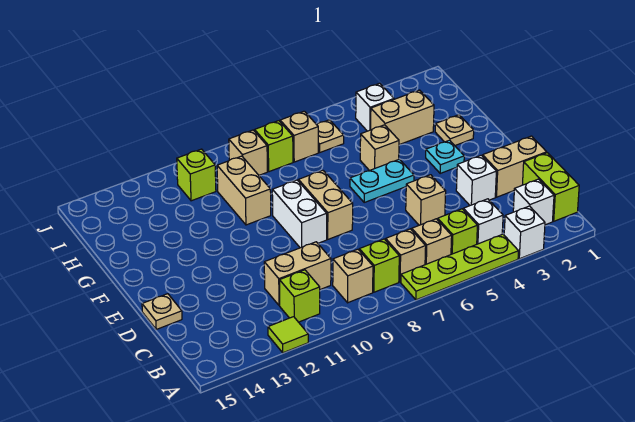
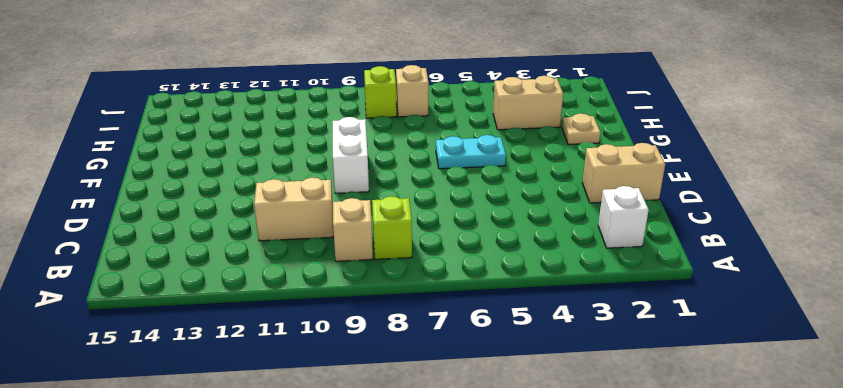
none -> white 1x1 brick [504,206,545,259]
none -> lime 1x4 plate [401,234,518,300]
none -> lime 1x1 tile [268,317,308,353]
none -> lime 1x2 brick [522,153,579,221]

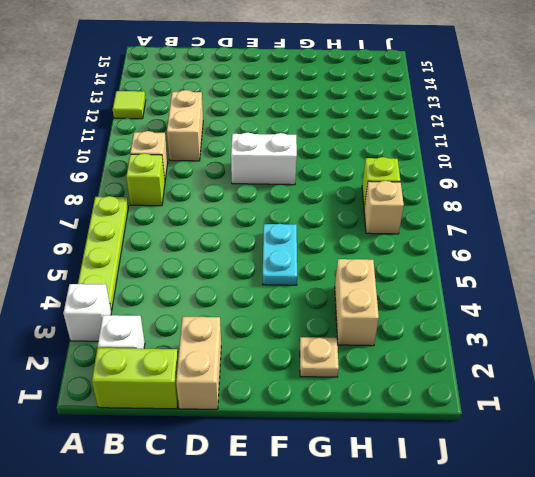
none -> white 1x1 brick [463,199,503,244]
none -> lime 1x1 brick [438,209,477,254]
none -> tan 1x1 brick [412,219,452,265]
none -> tan 1x1 brick [386,229,426,282]

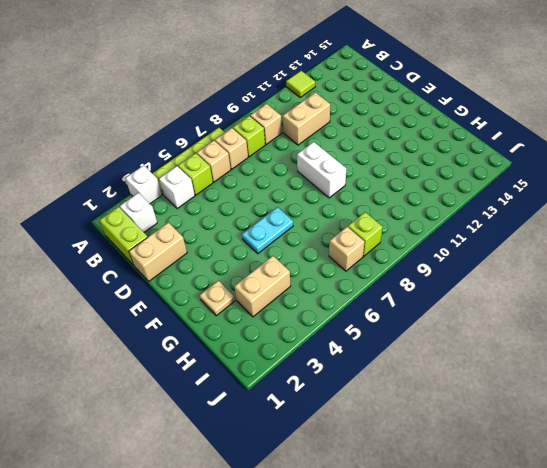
none -> lime 1x1 brick [280,270,320,322]
none -> white 1x1 brick [456,155,496,205]
none -> tan 1x1 brick [406,175,446,225]
none -> tan 1x1 plate [142,294,182,329]

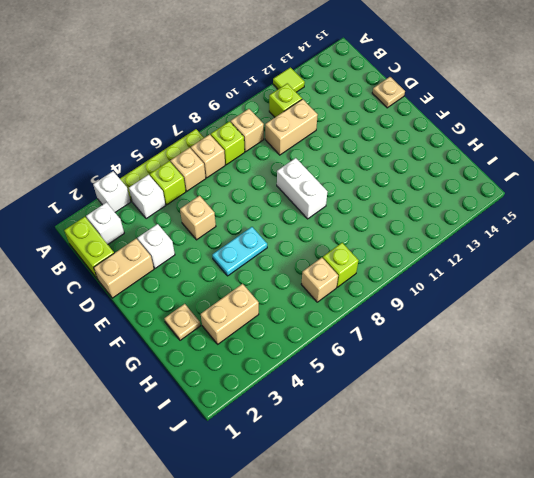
none -> tan 1x2 brick [298,170,353,239]
none -> cyan 1x1 plate [426,140,464,173]
none -> tan 1x1 brick [360,125,399,171]
none -> tan 1x2 brick [217,156,271,225]

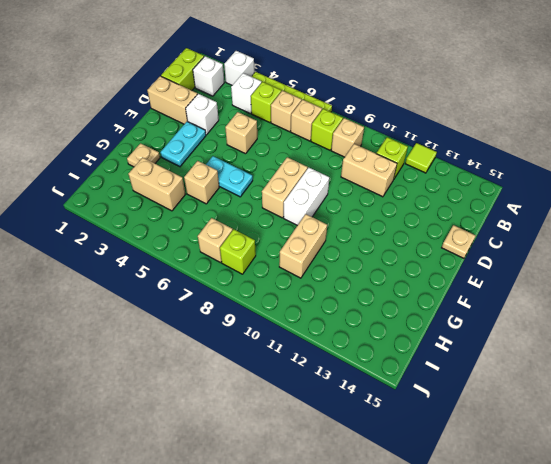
cyan 1x2 plate [161,121,206,167] -> cyan 1x1 plate [426,140,464,173]
none -> white 1x1 brick [356,83,394,131]
none -> tan 1x1 plate [317,120,344,152]
none -> tan 1x1 brick [229,130,267,175]
none -> lime 1x1 brick [177,149,216,201]

